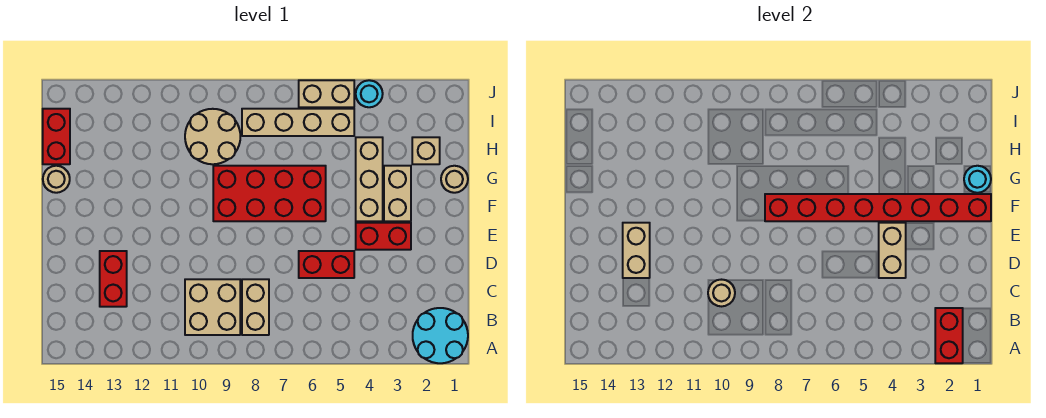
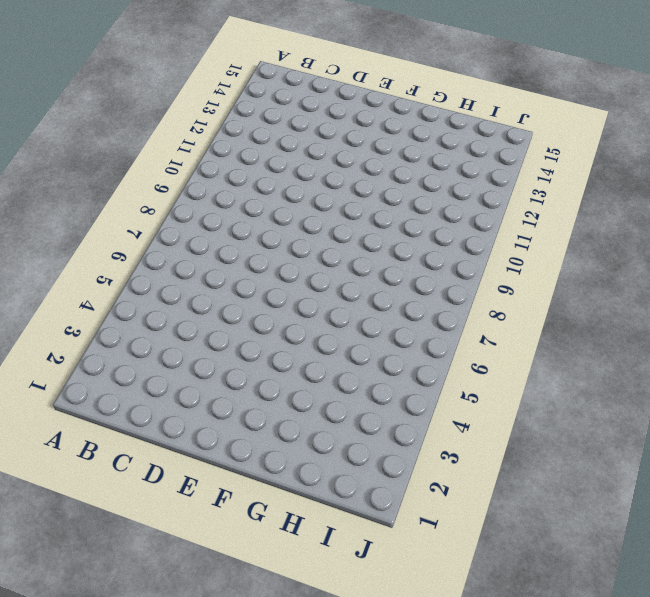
none -> cyan 2x2 round brick [413,308,468,363]
none -> tan 1x2 brick [242,279,269,335]
none -> tan 2x2 brick [185,279,240,335]

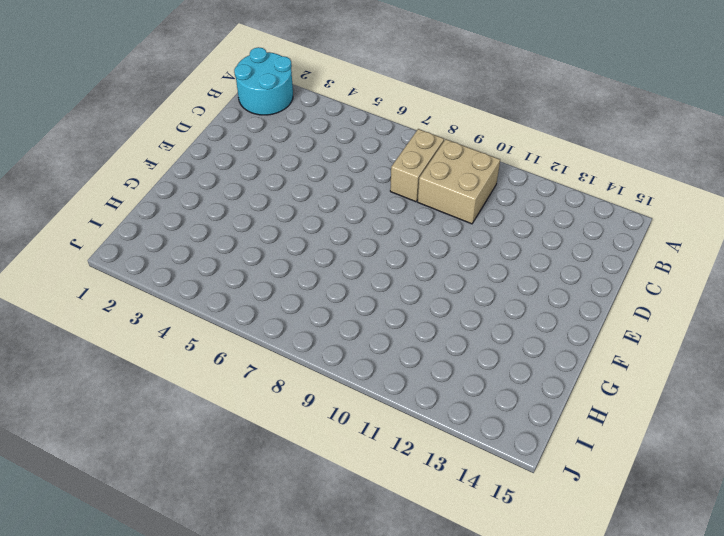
none -> red 1x2 brick [100,251,127,307]
none -> red 1x2 brick [299,251,354,278]
none -> red 1x2 brick [356,223,411,250]

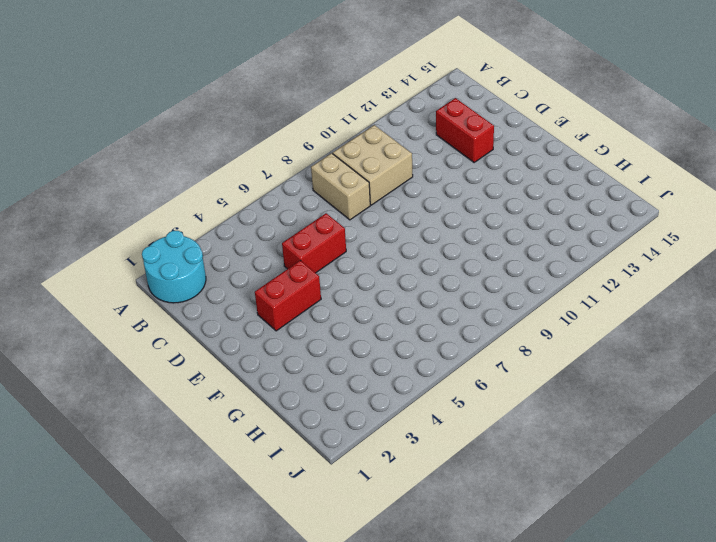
none -> tan 1x2 brick [384,166,411,221]
none -> tan 1x3 brick [356,137,383,221]
none -> red 2x4 brick [213,166,326,221]

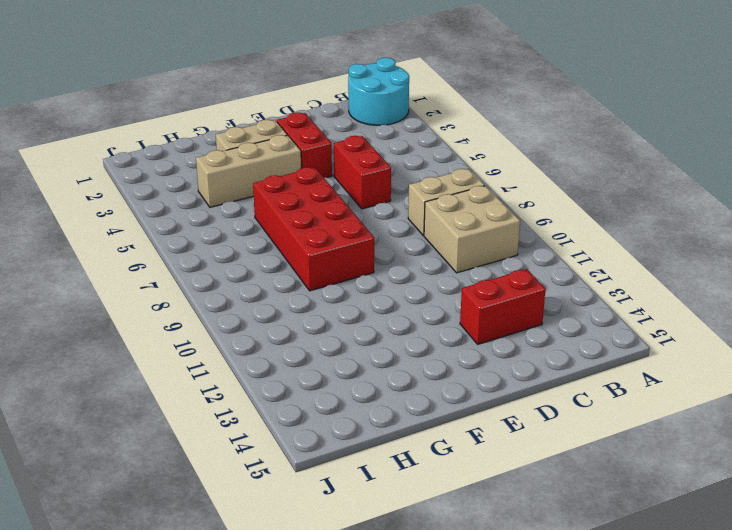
none -> tan 1x1 round brick [441,166,468,193]
none -> tan 1x1 round brick [43,166,70,193]
none -> tan 1x1 brick [412,137,440,164]

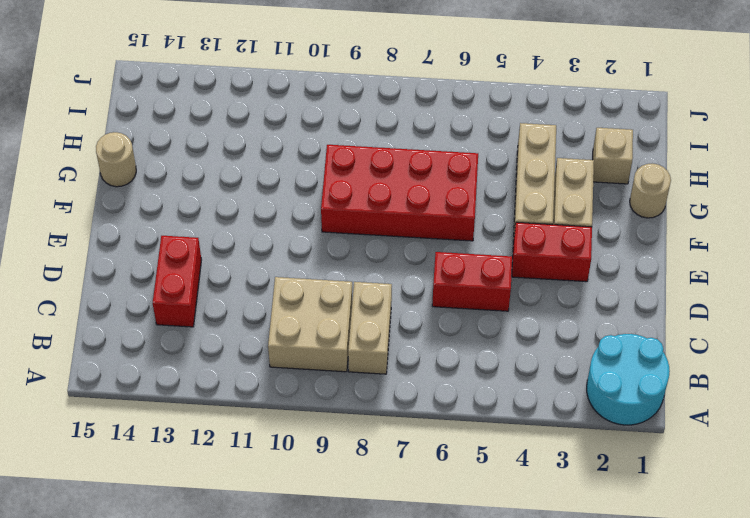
none -> tan 2x2 round brick [185,109,240,164]
none -> red 1x2 brick [43,109,70,164]
none -> tan 1x4 brick [242,109,354,136]

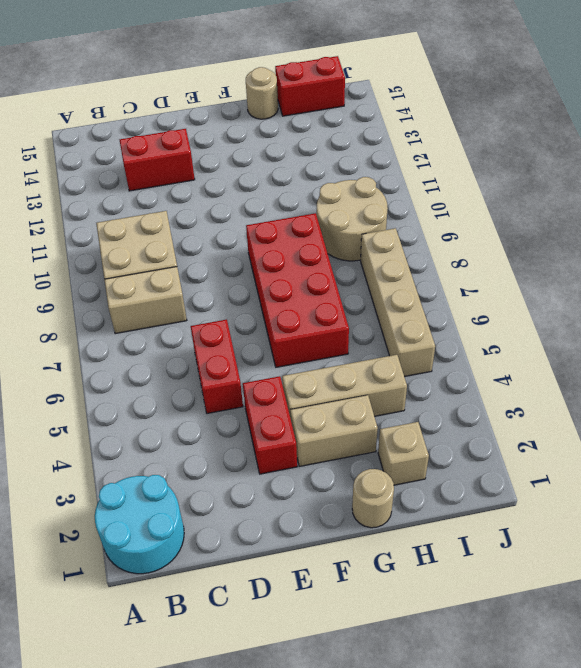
none -> cyan 1x1 round brick [356,80,383,107]
none -> tan 1x2 brick [299,80,354,107]
none -> red 1x2 brick [935,308,963,363]

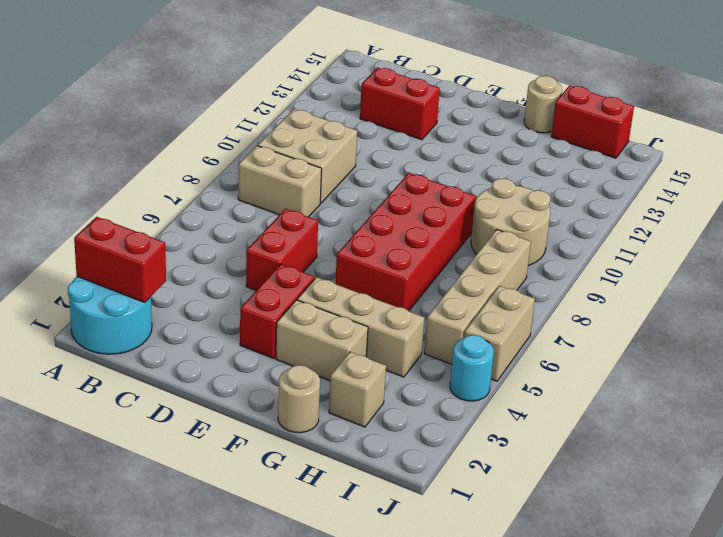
none -> tan 1x1 round brick [708,280,735,306]
none -> tan 1x2 brick [879,223,906,278]
none -> tan 1x2 brick [623,223,650,278]

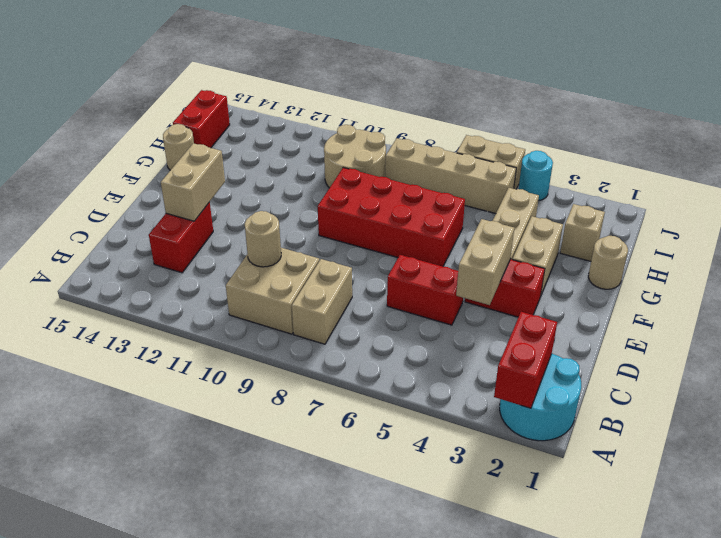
none -> red 1x8 brick [765,194,991,221]
none -> cyan 1x1 round brick [964,166,991,193]

